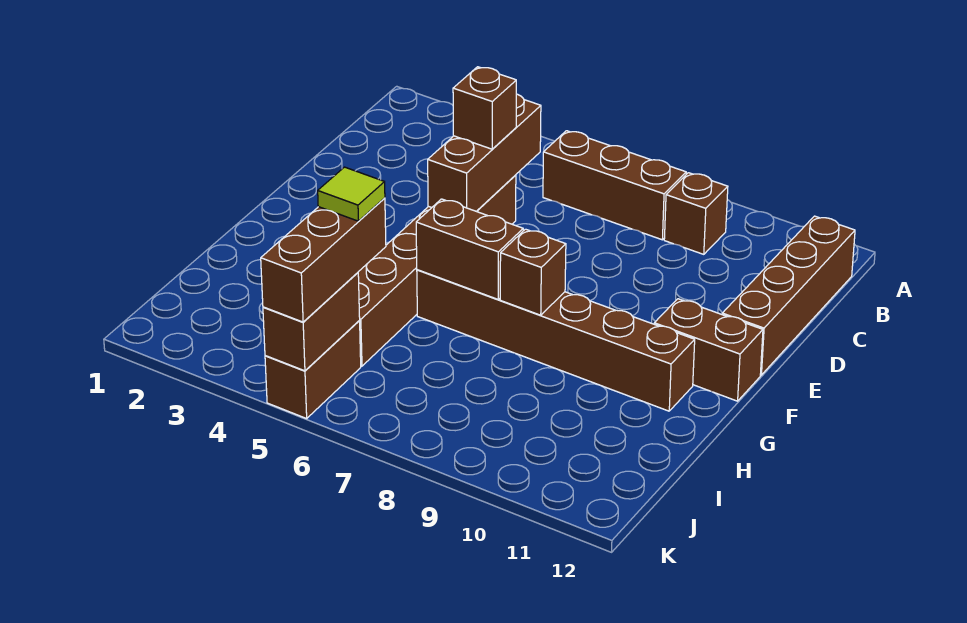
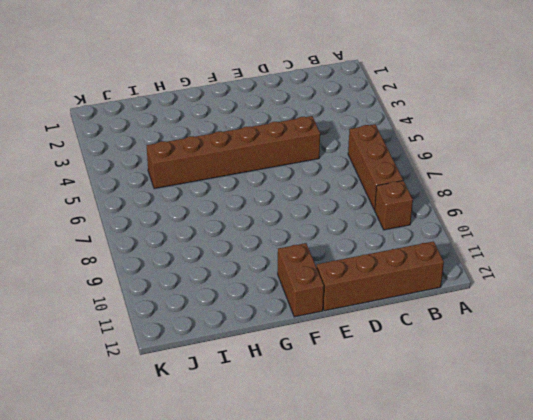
none -> brown 1x6 brick [417,270,695,411]
none -> brown 1x2 brick [265,321,361,419]
none -> brown 1x3 brick [428,94,541,211]

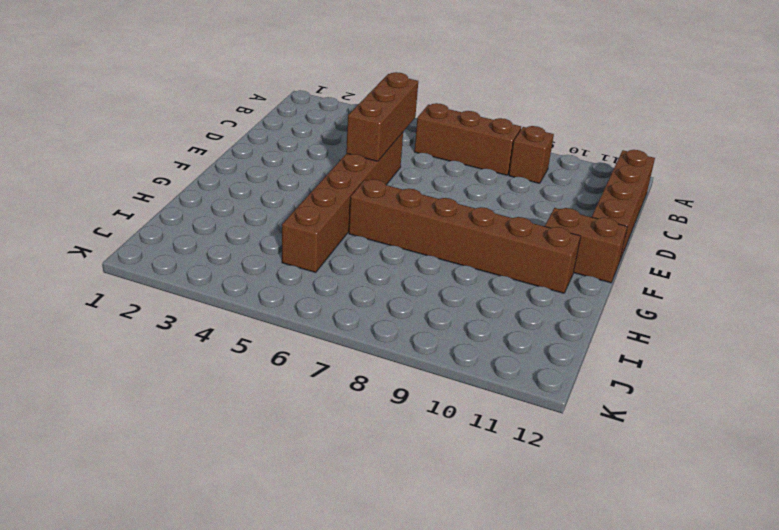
none -> brown 1x2 brick [265,321,361,419]
none -> brown 1x2 brick [416,199,523,299]
none -> brown 1x1 brick [500,229,566,315]

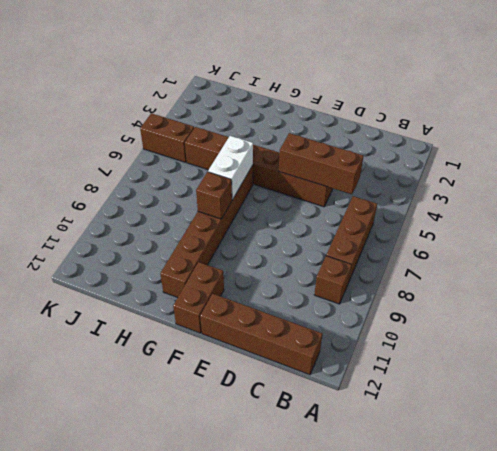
white 1x2 brick [208,136,253,200] -> brown 1x2 brick [416,199,523,299]
none -> brown 1x2 brick [263,273,360,371]
none -> brown 1x1 brick [453,67,516,149]
none -> brown 1x3 brick [261,198,386,322]

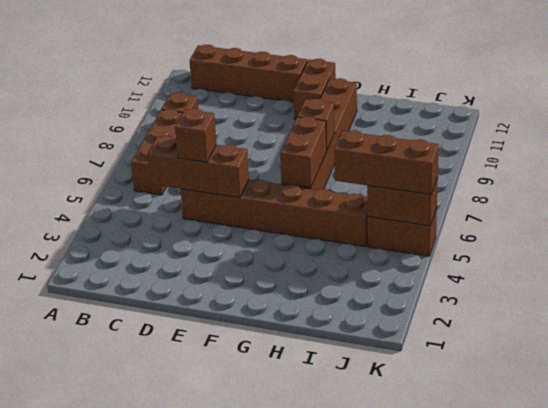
none -> lime 1x1 tile [318,167,385,221]

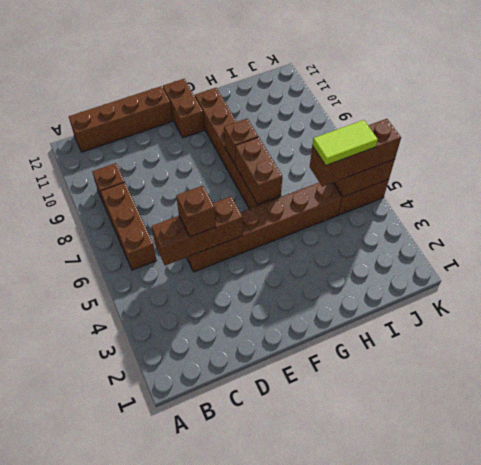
lime 1x2 tile [312,120,378,165] -> lime 1x1 tile [318,167,385,221]

